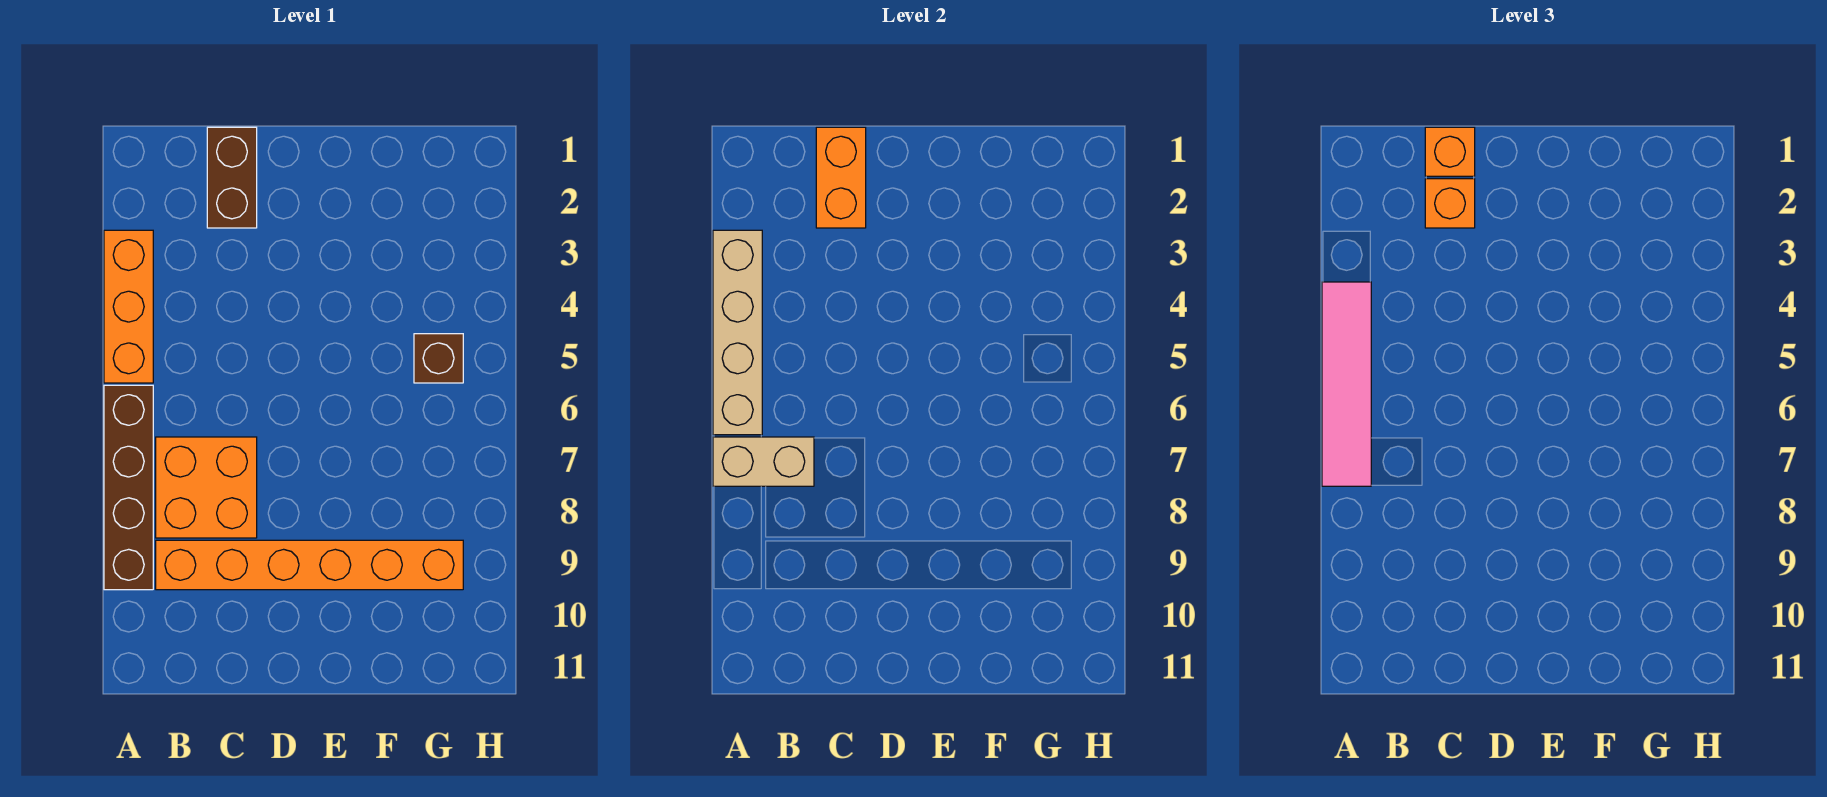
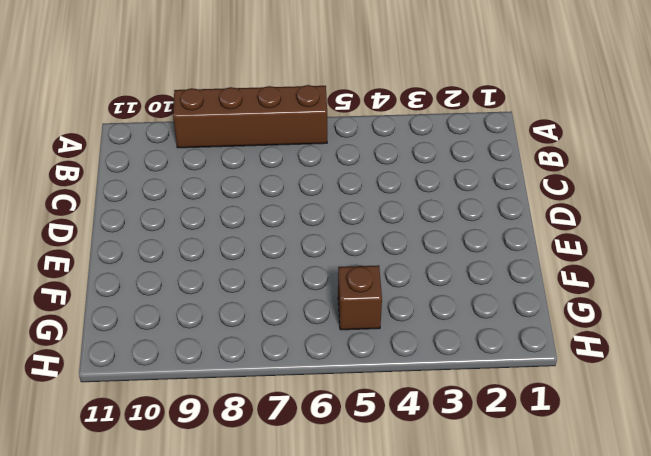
none -> orange 1x3 brick [104,230,153,383]
none -> orange 2x2 brick [156,437,257,538]
none -> orange 1x6 brick [156,540,463,590]

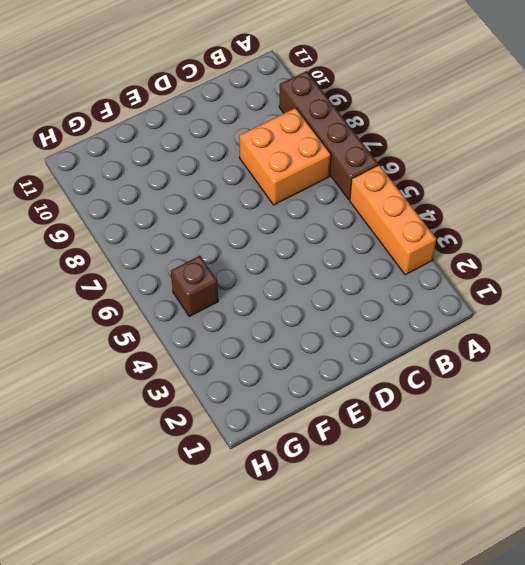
none -> orange 1x6 brick [156,540,463,590]
none -> brown 1x2 brick [207,127,257,228]
none -> tan 1x4 brick [713,230,762,435]

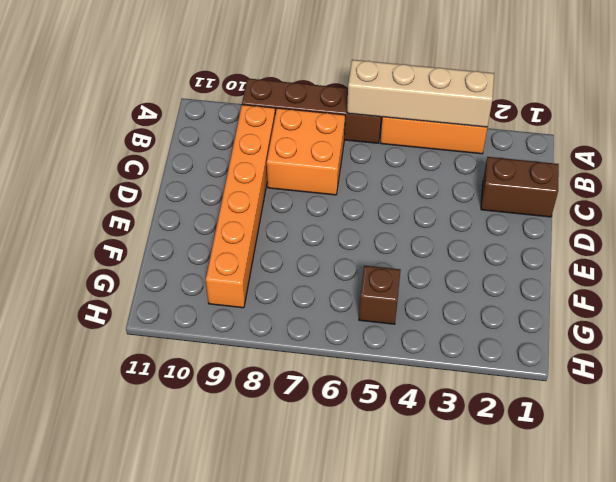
none -> tan 1x2 brick [713,437,814,486]
none -> orange 1x2 brick [816,127,866,228]
none -> pink 1x4 tile [1322,282,1371,486]

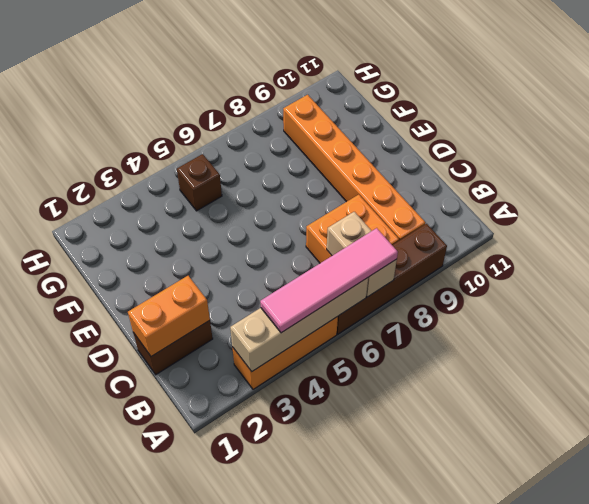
none -> orange 1x1 brick [1425,127,1475,176]
none -> orange 1x1 brick [1425,179,1475,228]

